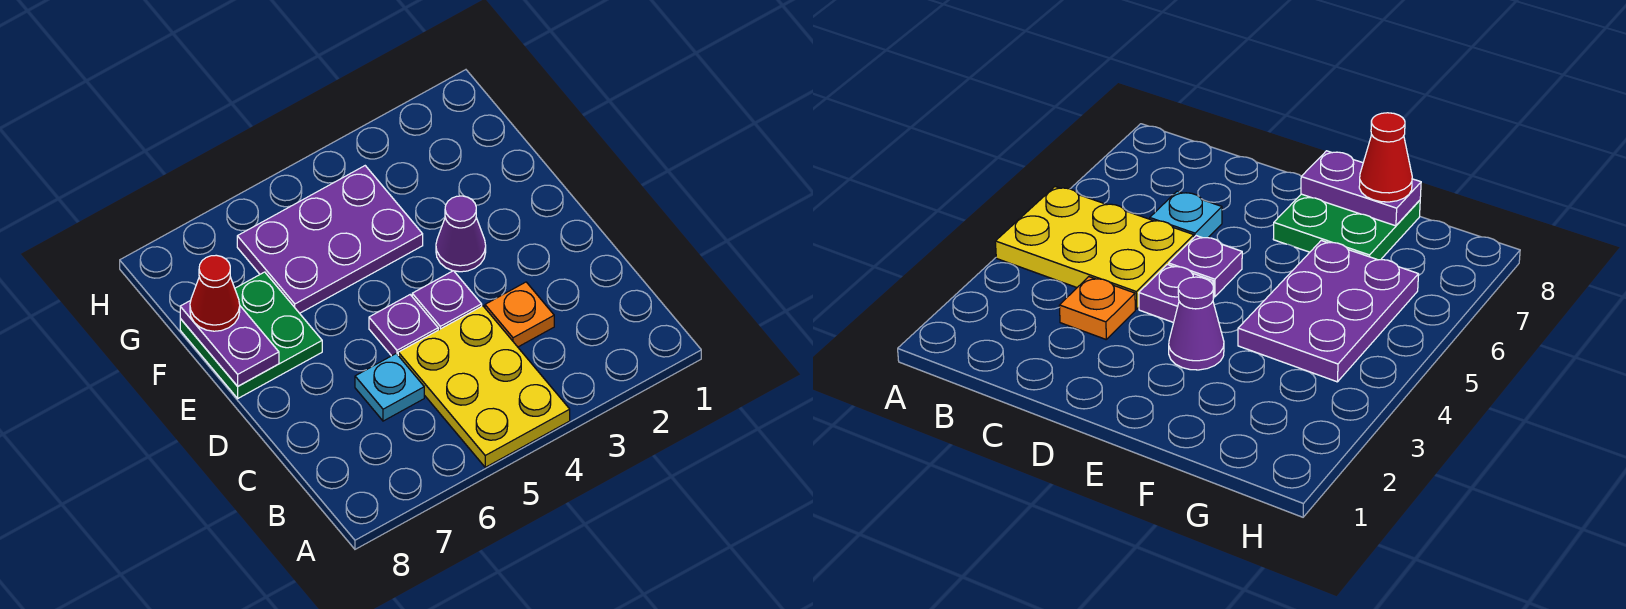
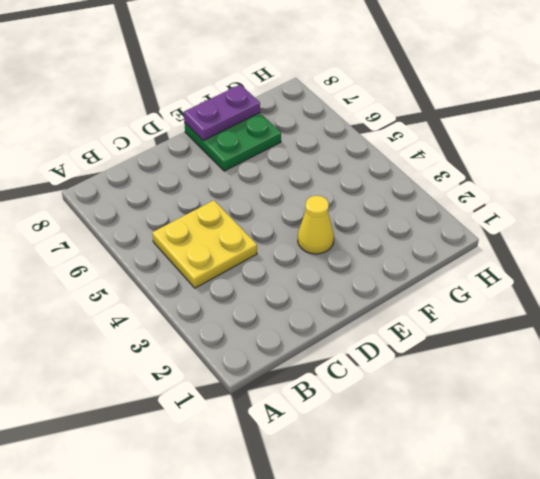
yellow 2x2 plate [152,200,257,288] -> yellow 2x3 plate [398,306,570,467]
yellow 1x1 cone [298,195,334,254] -> purple 1x1 cone [436,196,486,272]
none -> orange 1x1 plate [485,282,554,347]
none -> cyan 1x1 plate [355,354,424,421]

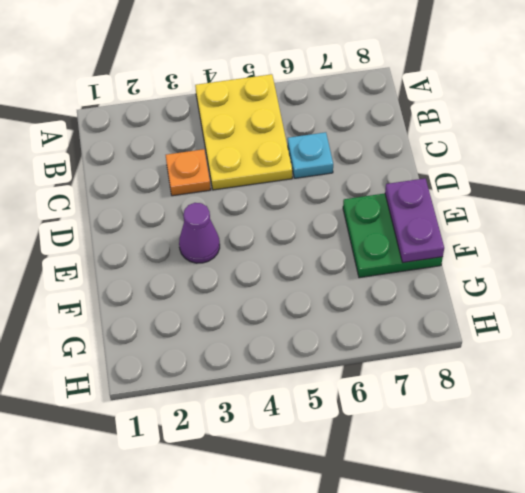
none -> purple 1x1 plate [412,271,482,330]
none -> purple 1x1 plate [369,295,438,356]

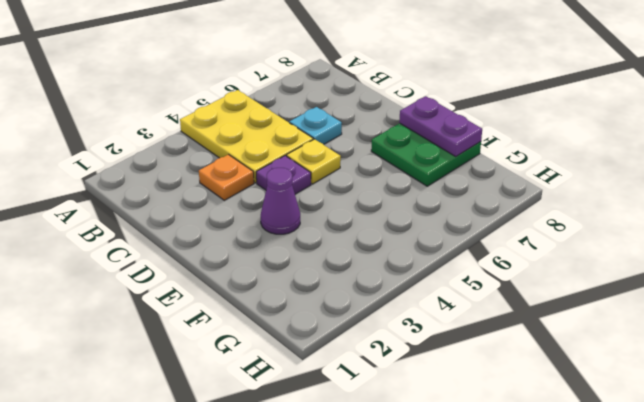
yellow 1x1 plate [287,139,341,184] -> purple 1x1 plate [369,295,438,356]
none -> purple 2x3 plate [237,166,423,313]
none -> red 1x1 cone [190,255,240,331]

